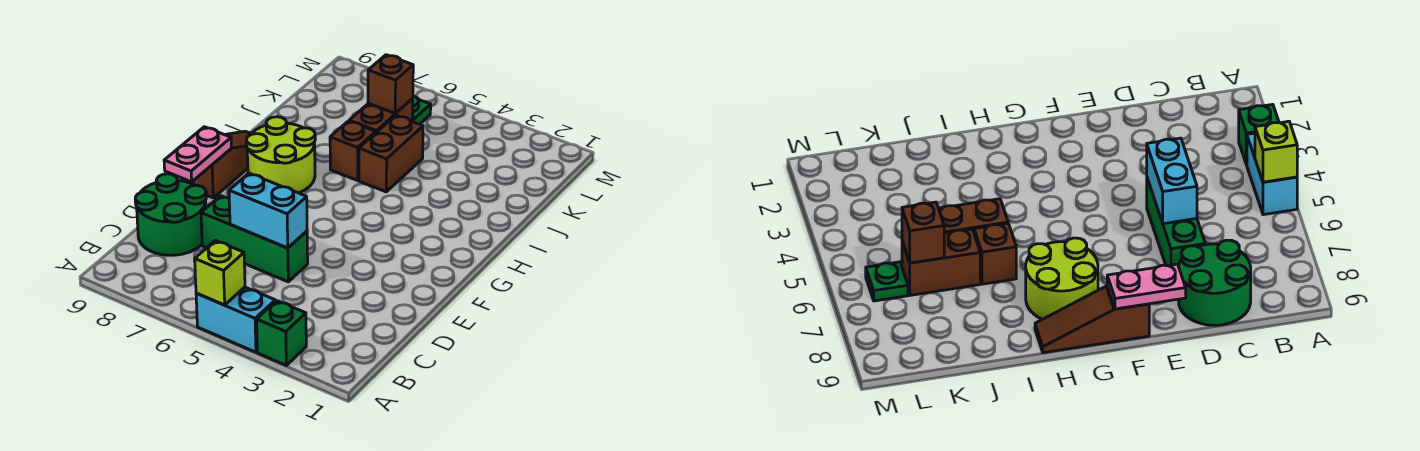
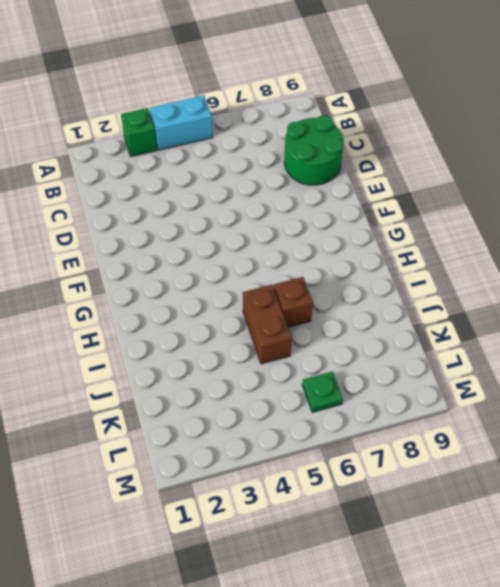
none -> green 1x3 brick [201,196,308,282]
none -> brown 1x3 slope [186,131,251,198]
none -> lime 2x2 round brick [246,117,315,193]

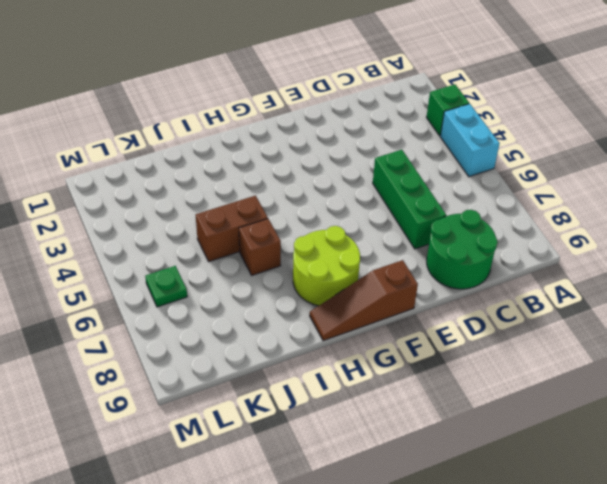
none -> brown 1x2 brick [349,99,413,132]
none -> lime 1x1 brick [195,241,245,305]
none -> cyan 1x2 brick [229,173,307,248]

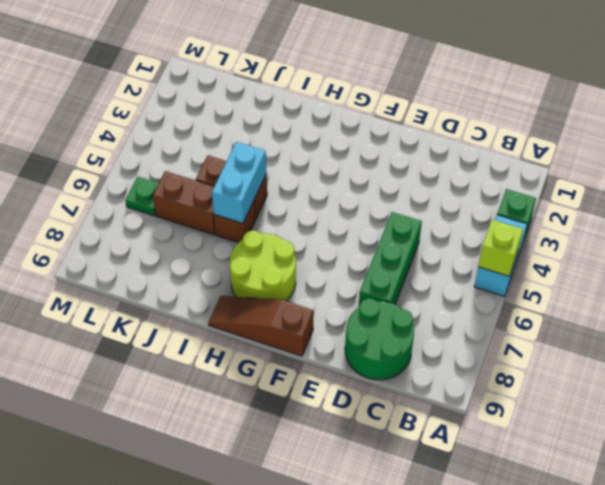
cyan 1x2 brick [212,142,267,223] -> cyan 1x2 brick moved to [229,173,307,248]
none -> pink 1x2 plate [164,127,231,182]
none -> brown 1x1 brick [368,55,413,113]

